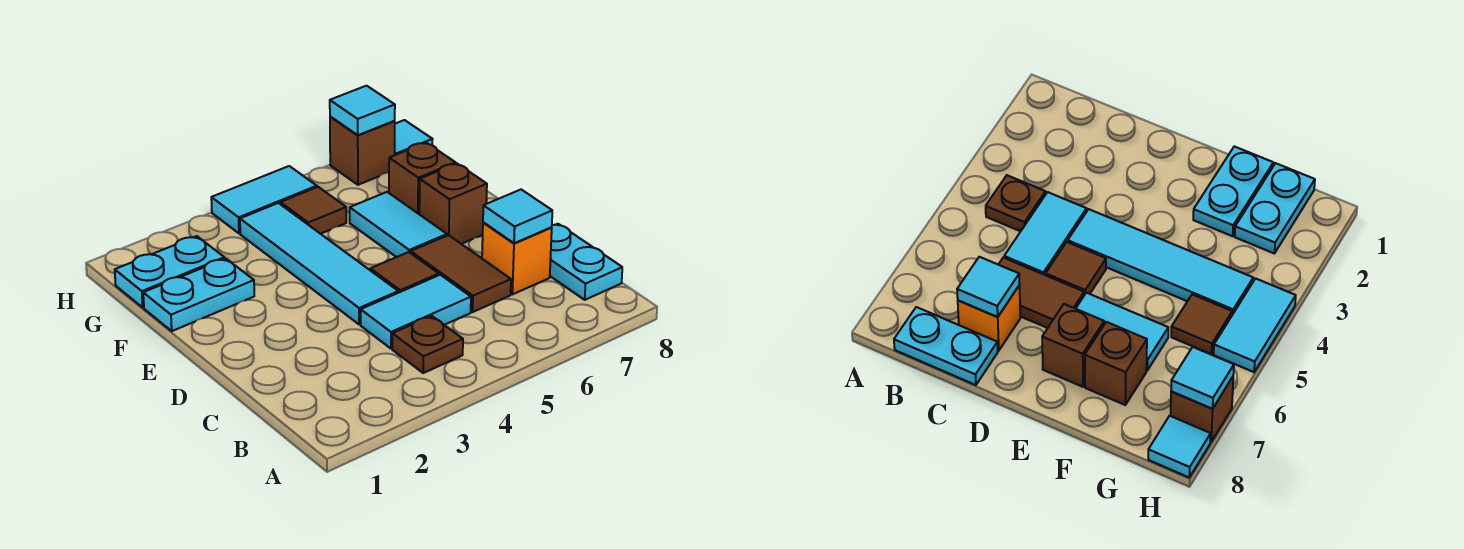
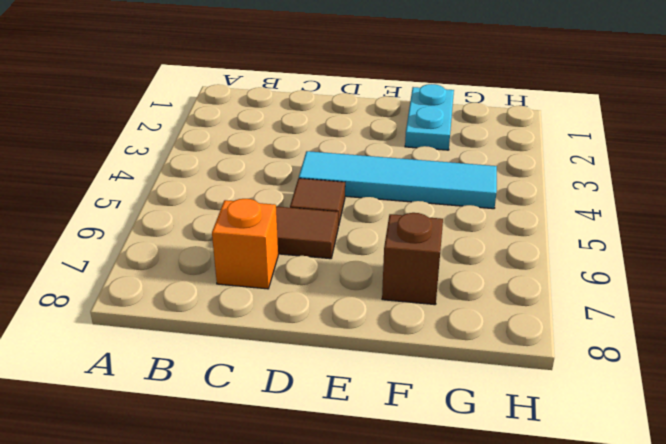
none -> brown 1x1 plate [392,316,463,373]
none -> cyan 1x2 plate [550,224,622,300]
none -> cyan 1x2 tile [361,275,471,348]

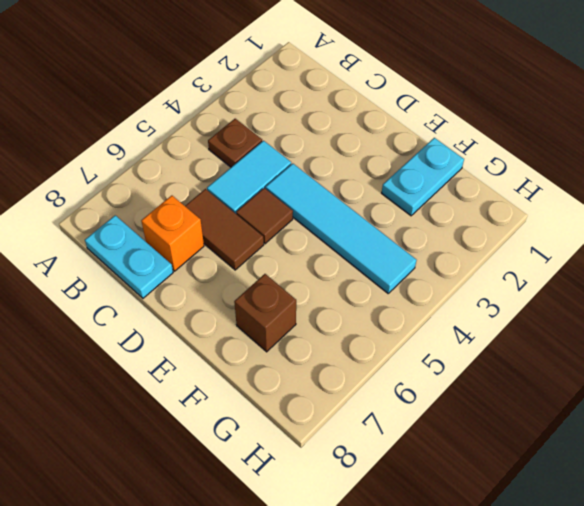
none -> cyan 1x2 tile [350,192,447,257]
none -> brown 1x1 brick [419,164,487,244]
none -> cyan 1x2 plate [115,236,225,307]

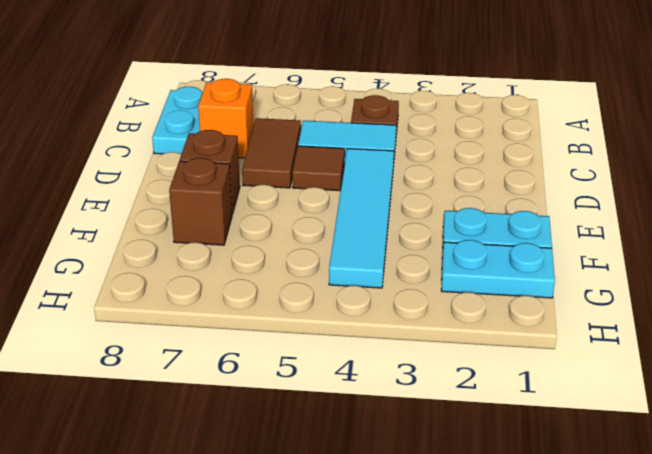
none -> cyan 1x2 tile [350,192,447,257]
none -> brown 1x1 tile [280,187,346,234]
none -> cyan 1x2 tile [211,166,317,233]

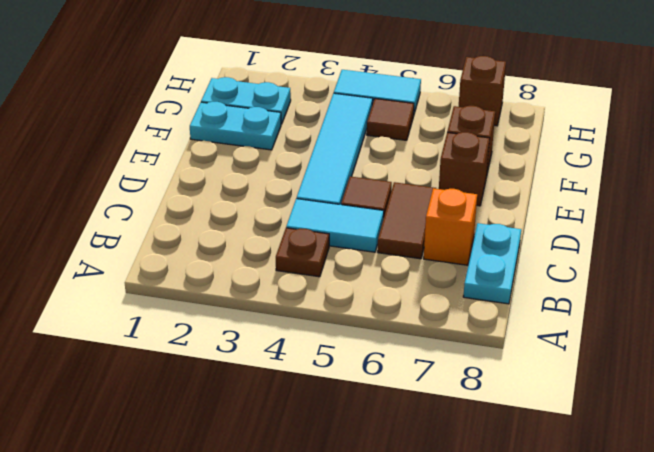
none -> cyan 1x2 tile [350,192,447,257]
none -> cyan 1x1 tile [395,120,432,155]
none -> cyan 1x1 tile [483,190,552,243]

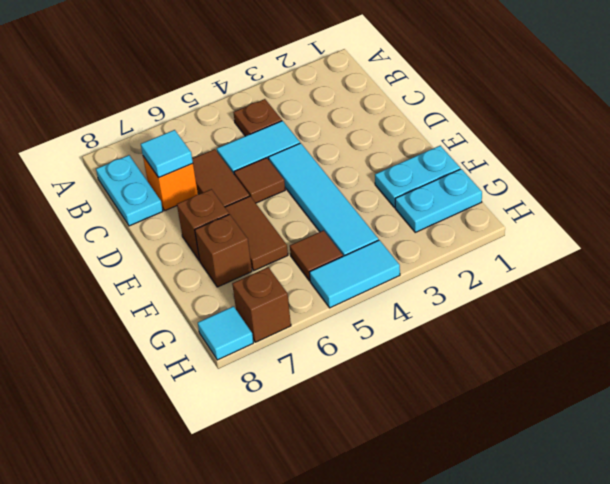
brown 1x2 tile [225,196,288,271] -> cyan 1x2 tile [350,192,447,257]
none -> cyan 1x1 tile [330,86,395,135]

